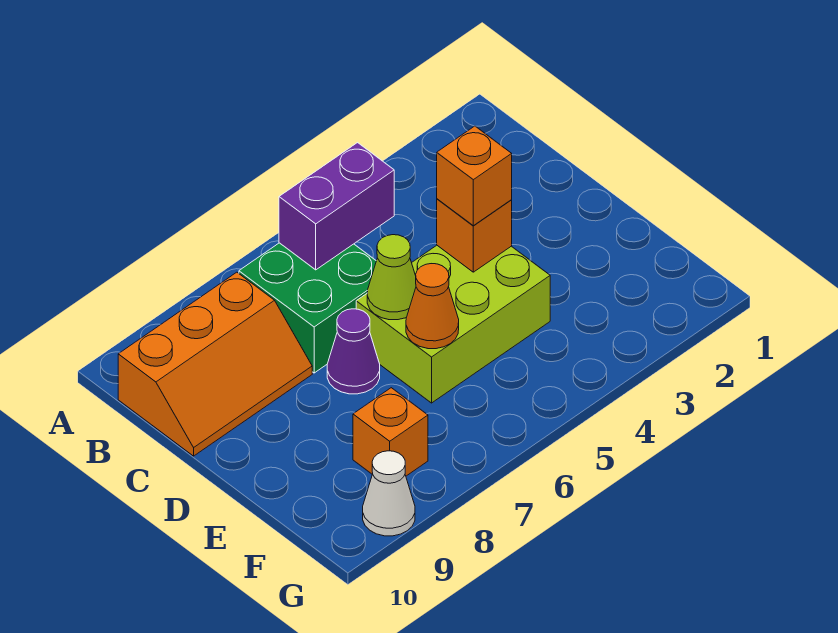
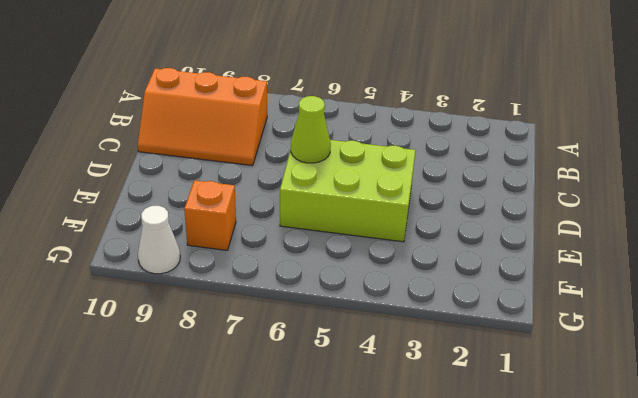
none -> green 2x2 brick [239,243,376,373]
none -> purple 1x1 cone [327,309,380,394]

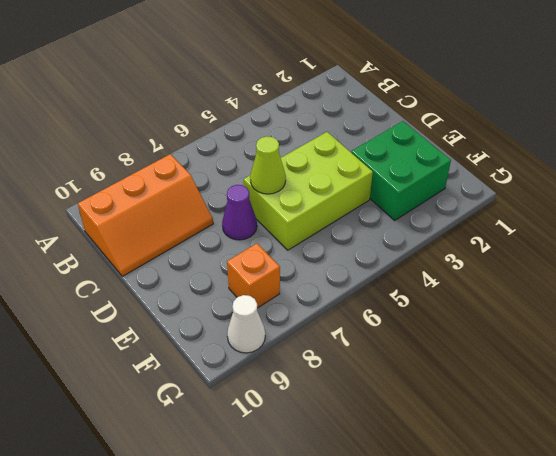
green 2x2 brick [351,121,451,220] -> green 2x2 brick moved to [239,243,376,373]
none -> purple 1x2 brick [279,143,394,270]
none -> orange 1x1 brick [437,199,512,272]

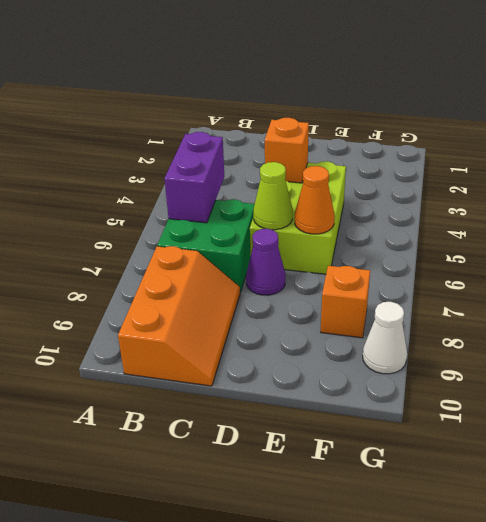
none -> orange 1x1 brick [437,126,512,226]

